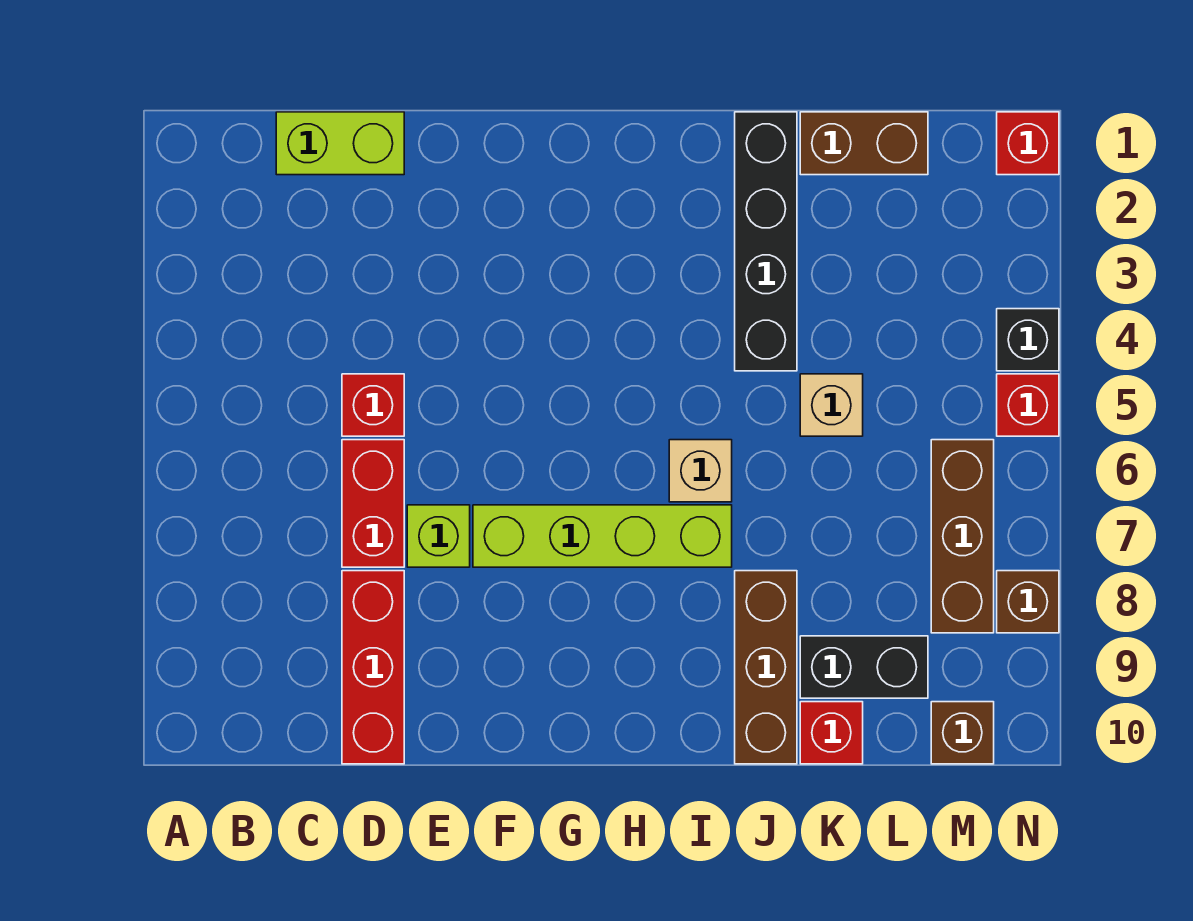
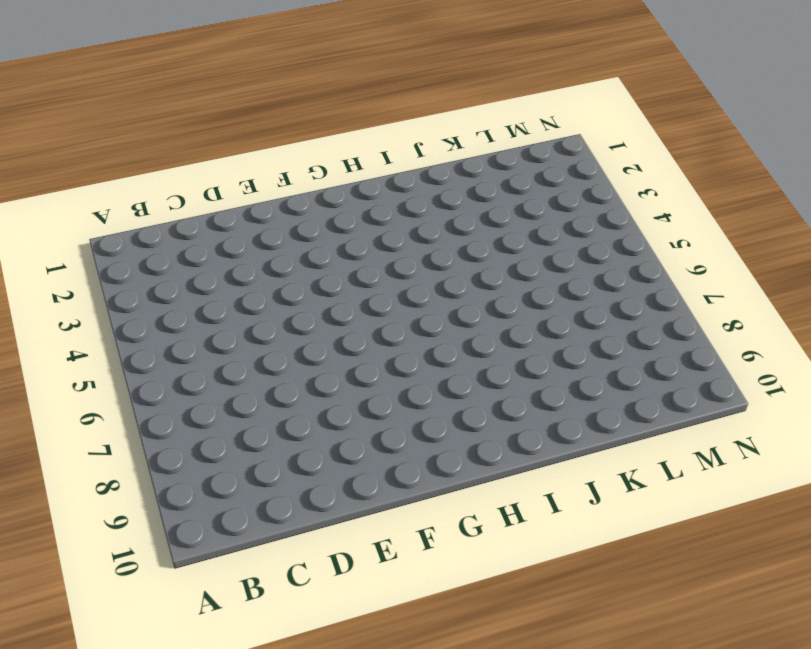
none -> lime 1x2 brick [276,112,404,175]
none -> red 1x1 brick [342,374,404,436]
none -> red 1x2 brick [342,440,404,567]

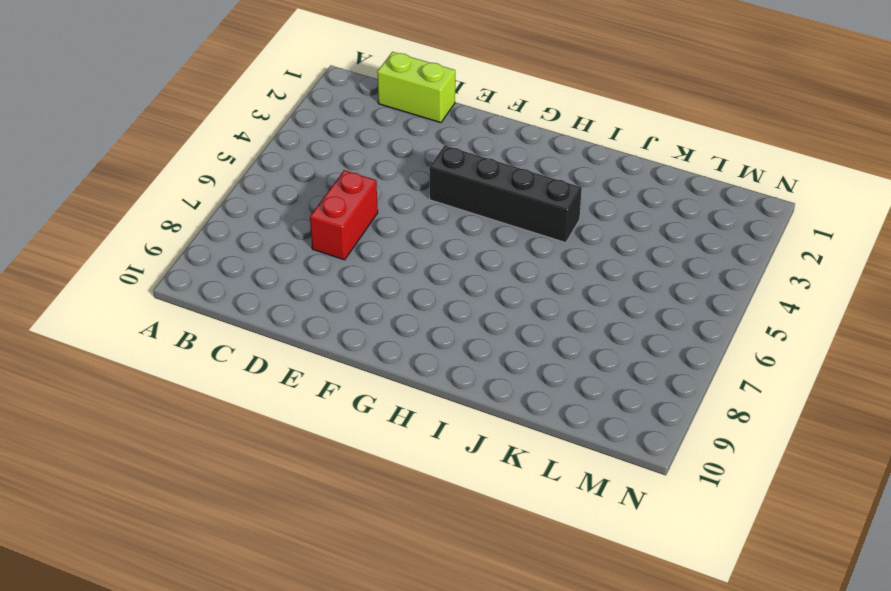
black 1x4 brick [429,145,582,243] -> black 1x4 brick turned to [735,112,797,371]
none -> red 1x1 brick [342,374,404,436]
none -> red 1x3 brick [342,571,404,764]
none -> lime 1x1 brick [407,505,470,567]

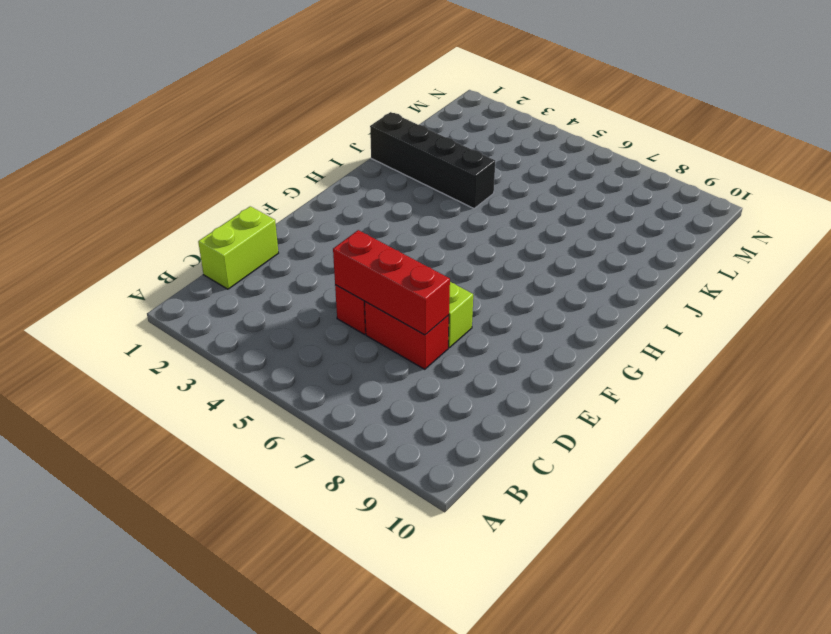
red 1x3 brick [333,230,450,335] -> red 1x3 brick moved to [342,571,404,764]
none -> lime 1x4 brick [473,505,732,567]
none -> tan 1x1 brick [669,440,732,502]
none -> brown 1x3 brick [735,571,797,764]

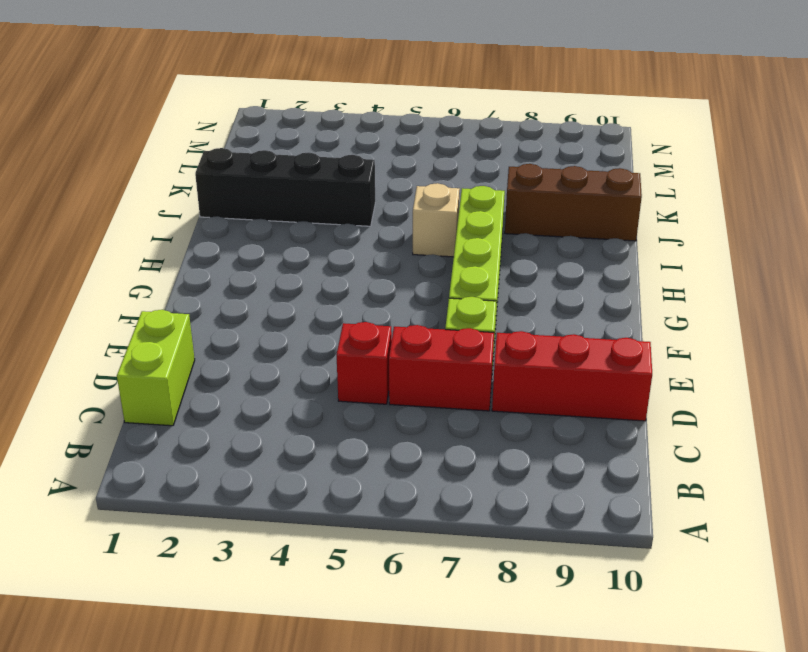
none -> brown 1x2 brick [800,112,928,175]
none -> tan 1x1 brick [800,374,863,436]
none -> black 1x2 brick [800,636,928,698]

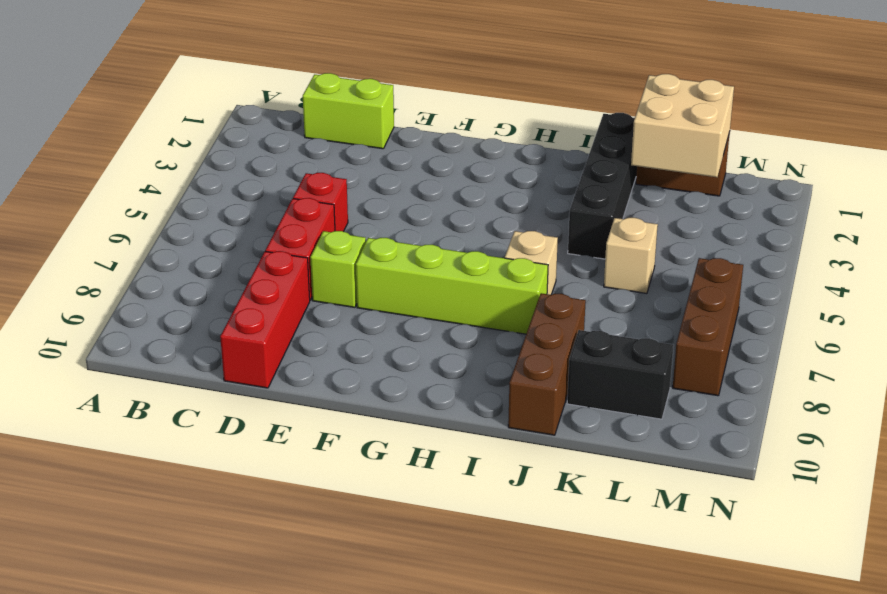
tan 2x2 brick [631,74,734,177] -> none
none -> red 1x1 brick [800,702,863,764]
none -> brown 1x1 brick [931,702,994,764]
none -> red 1x1 brick [997,112,1059,175]

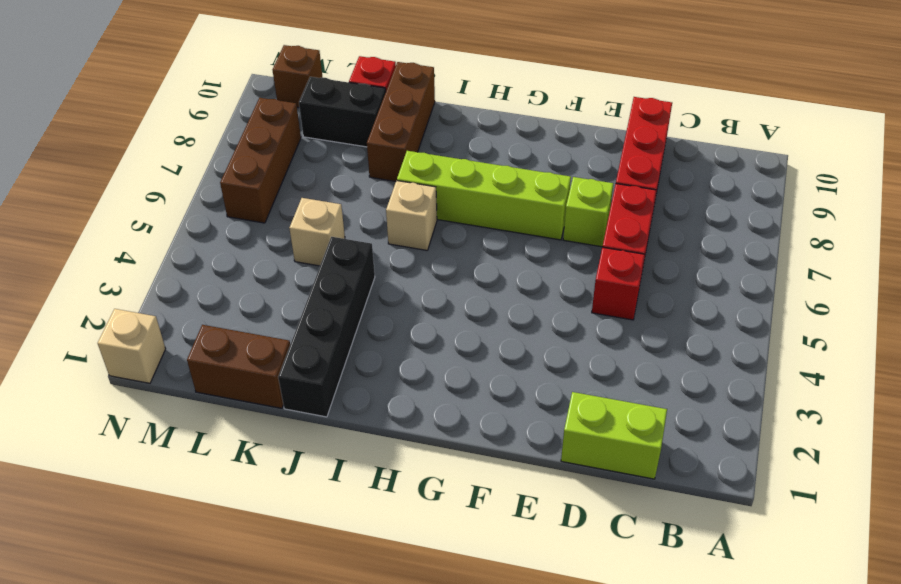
tan 1x1 brick [98,309,166,383] -> red 1x1 brick [997,112,1059,175]
none -> black 1x1 brick [997,309,1059,371]
none -> red 1x1 brick [997,374,1059,436]
none -> brown 1x1 brick [997,571,1059,633]

